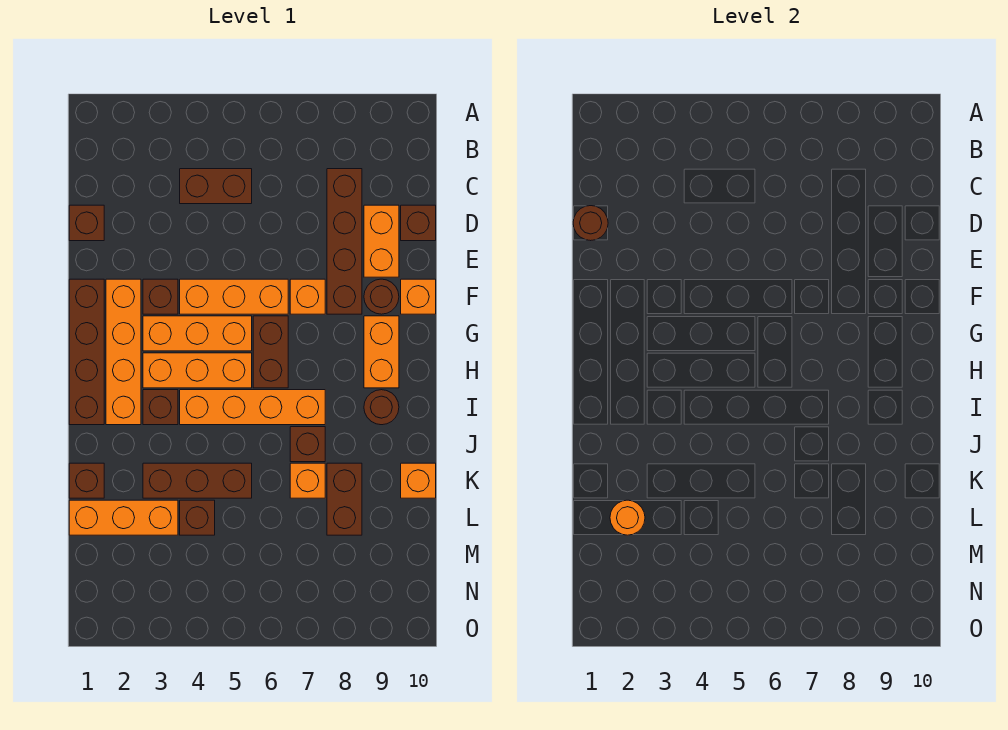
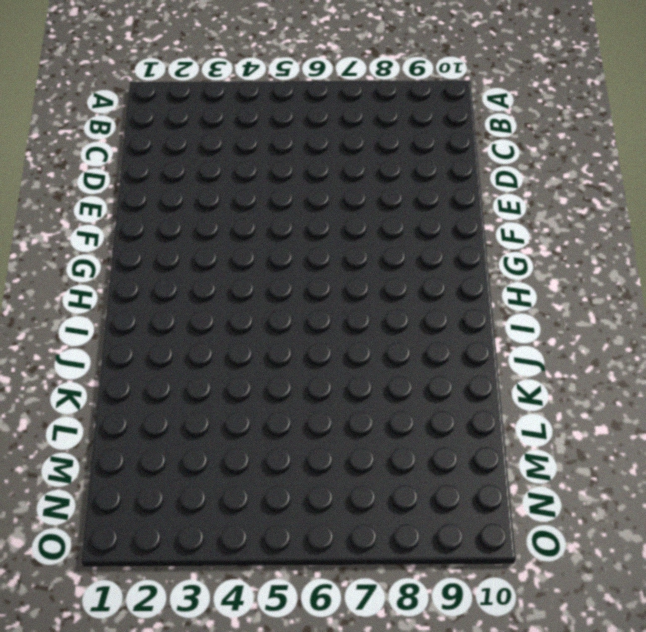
none -> brown 1x2 brick [180,169,252,204]
none -> brown 1x4 brick [327,169,362,314]
none -> brown 1x1 brick [69,205,104,241]

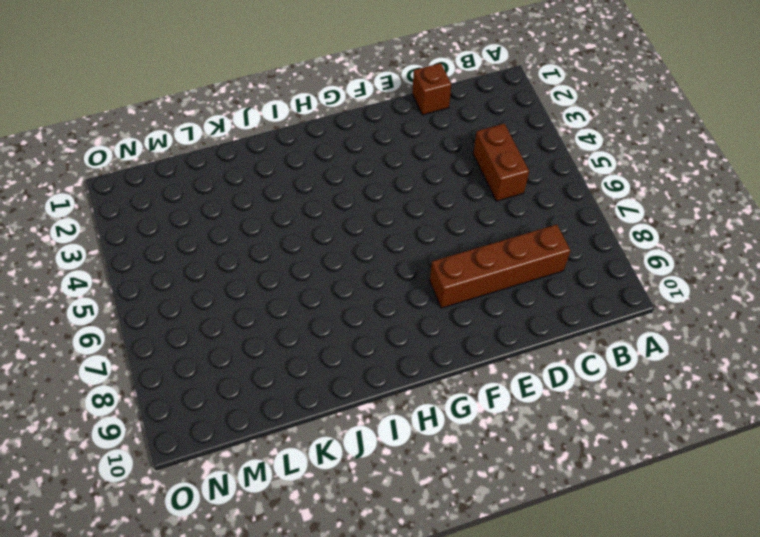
none -> orange 1x2 brick [364,205,399,277]
none -> brown 1x1 brick [401,205,436,241]
none -> brown 1x4 brick [69,279,104,425]

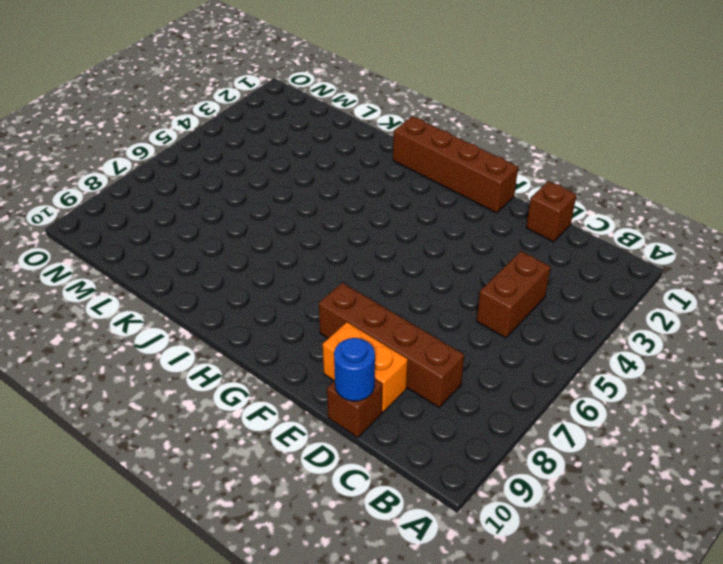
blue 1x1 round brick [334,338,375,401] -> none
none -> orange 1x4 brick [106,279,141,425]
none -> brown 1x1 brick [143,279,178,314]
none -> orange 1x3 brick [180,279,288,314]

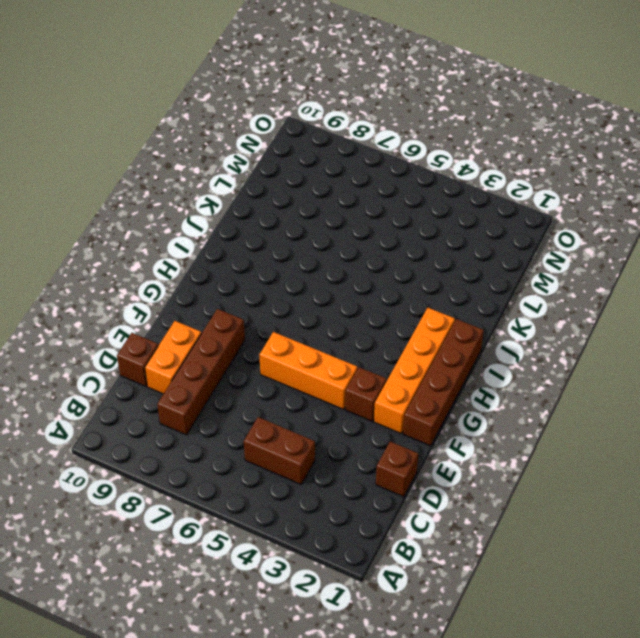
none -> orange 1x1 brick [290,279,325,314]
none -> brown 1x1 round brick [364,279,399,314]
none -> orange 1x1 brick [401,279,436,314]

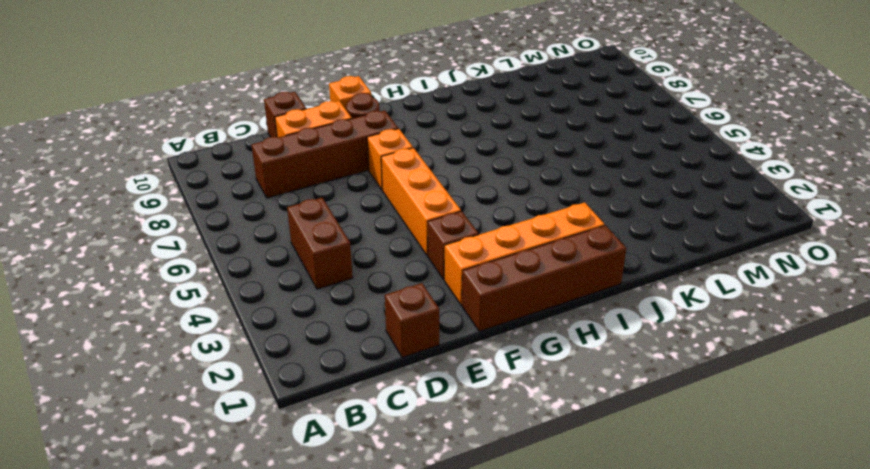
none -> orange 1x3 brick [143,316,252,351]
none -> brown 1x2 brick [253,316,288,388]
none -> orange 1x2 brick [364,316,399,388]

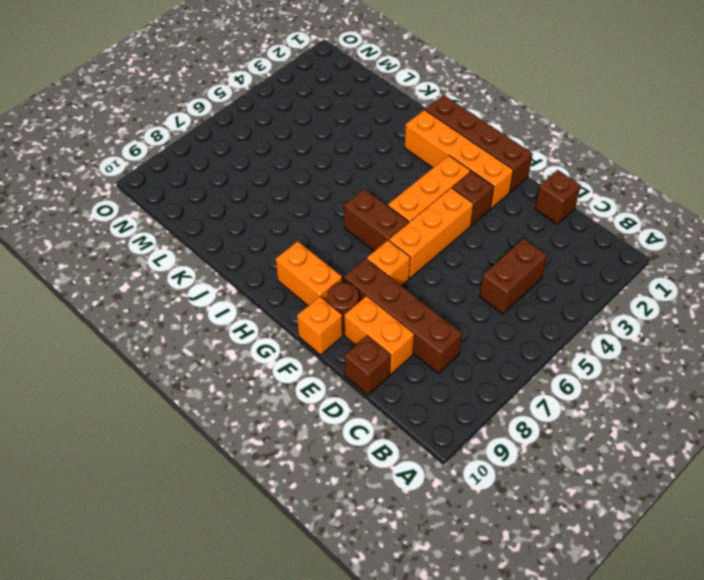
none -> orange 1x3 brick [143,353,252,388]
none -> brown 1x1 brick [143,390,178,425]
none -> orange 1x4 brick [180,390,325,425]

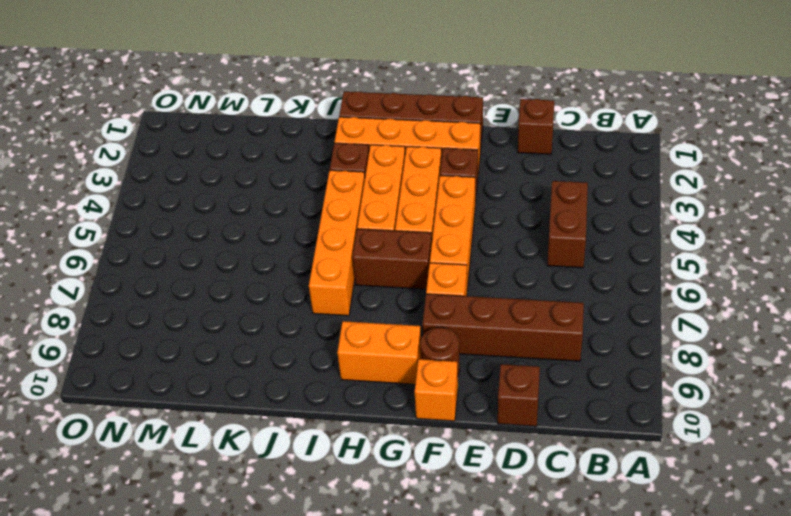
none -> orange 1x2 brick [364,205,399,277]
none -> brown 1x1 round brick [364,390,399,425]
none -> brown 1x1 brick [290,427,325,462]

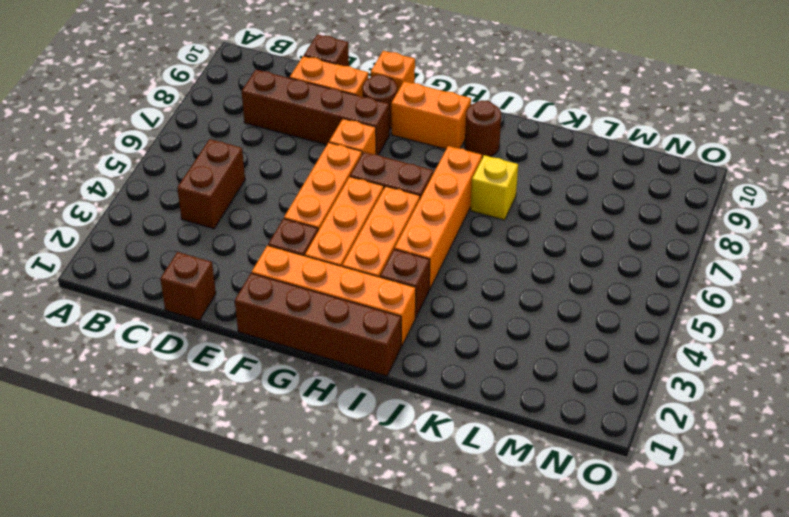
yellow 1x1 brick [471,155,518,220] -> brown 1x1 brick [290,427,325,462]
none -> brown 1x1 brick [69,463,104,498]
none -> brown 1x3 brick [143,463,252,498]
none -> orange 1x1 brick [290,463,325,498]

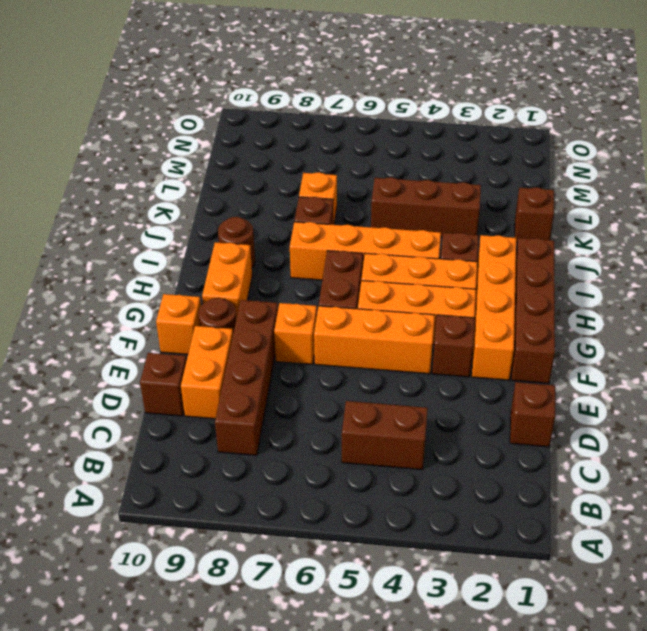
none -> brown 1x2 brick [327,463,362,535]
none -> orange 1x1 brick [401,463,436,498]
none -> orange 1x3 brick [69,500,178,535]

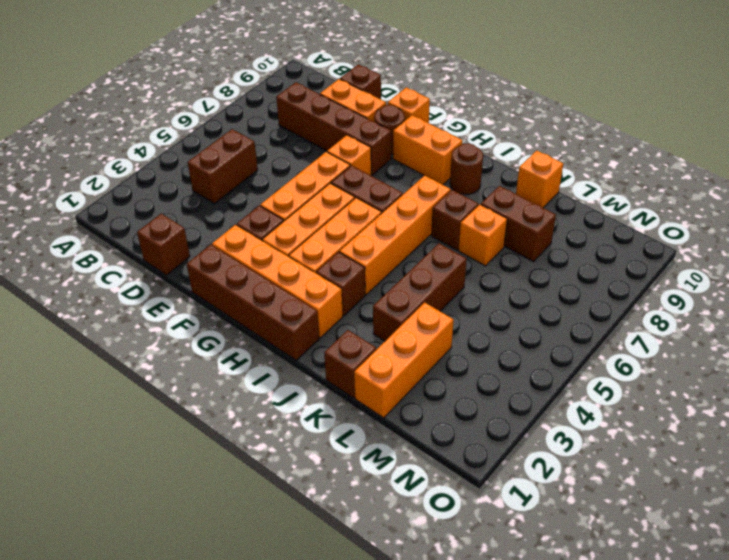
none -> brown 1x1 brick [180,500,215,535]
none -> brown 1x1 round brick [573,206,608,241]
none -> orange 1x1 round brick [610,500,645,535]

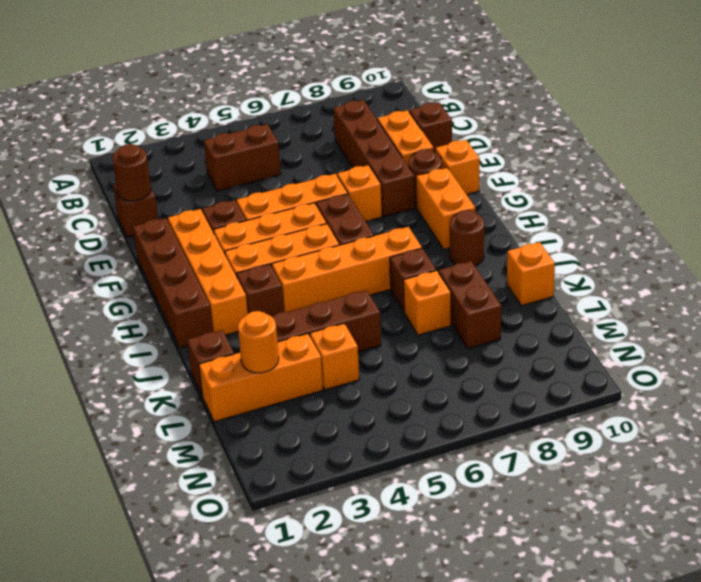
orange 1x1 brick [310,323,359,390] -> brown 1x1 brick [180,500,215,535]

